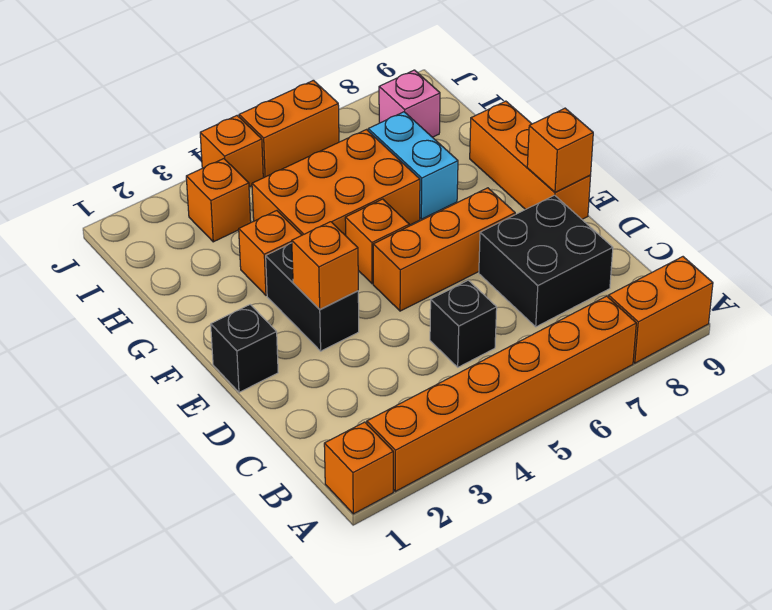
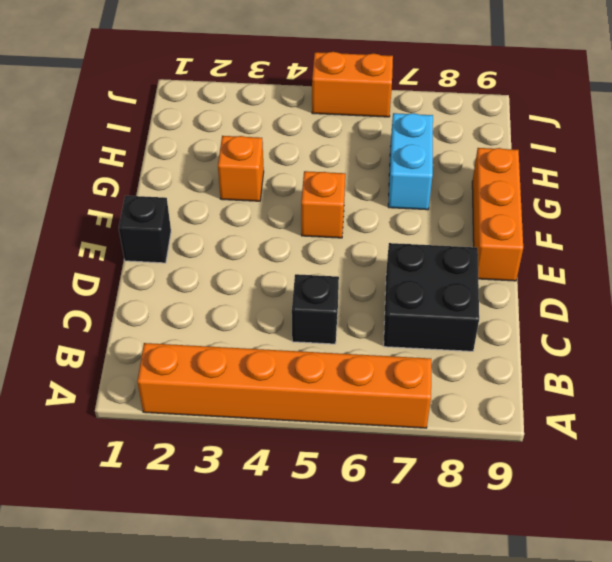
none -> orange 1x1 brick [324,422,393,514]
none -> orange 1x2 brick [608,257,713,363]
none -> black 1x2 brick [266,243,359,351]

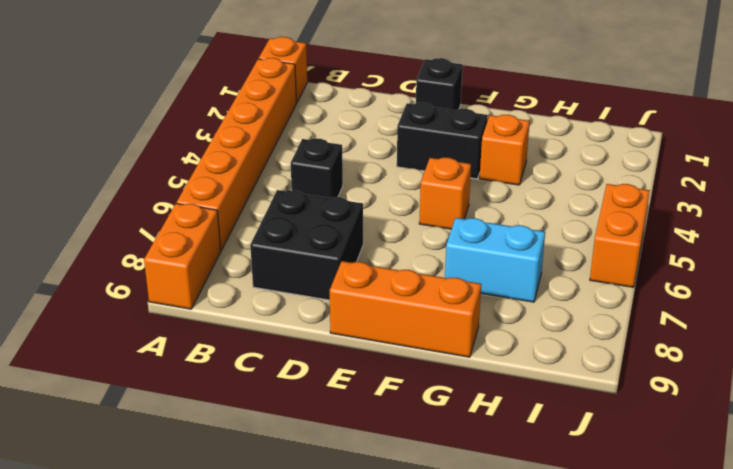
none -> orange 1x3 brick [373,188,515,311]
none -> orange 2x3 brick [252,130,420,236]
none -> orange 1x1 brick [186,159,251,242]

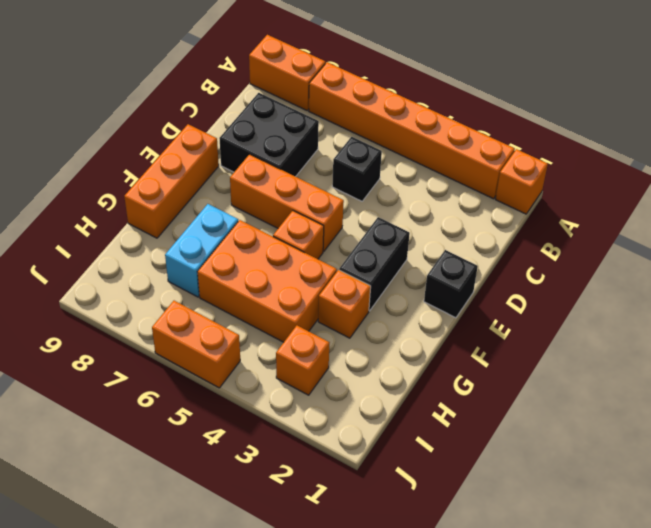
none -> pink 1x1 brick [379,70,440,137]
none -> orange 1x1 brick [200,116,263,187]
none -> orange 1x1 brick [292,222,358,309]

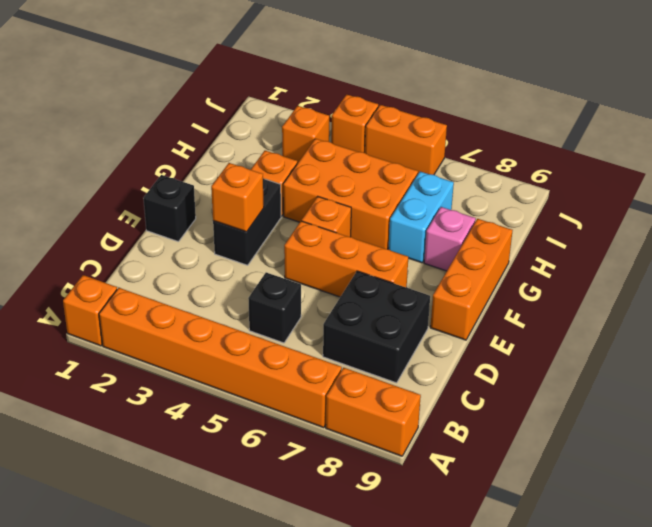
pink 1x1 brick [424,207,476,271] -> pink 1x1 brick moved to [379,70,440,137]
none -> orange 1x1 brick [527,108,593,193]

